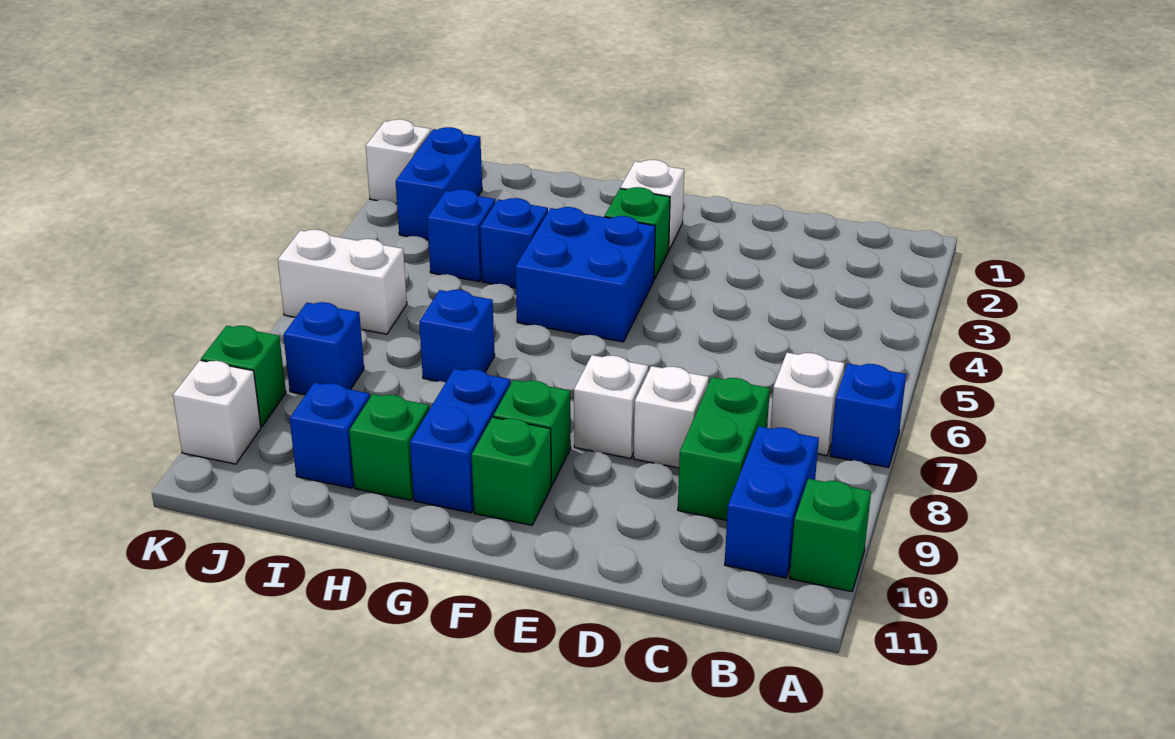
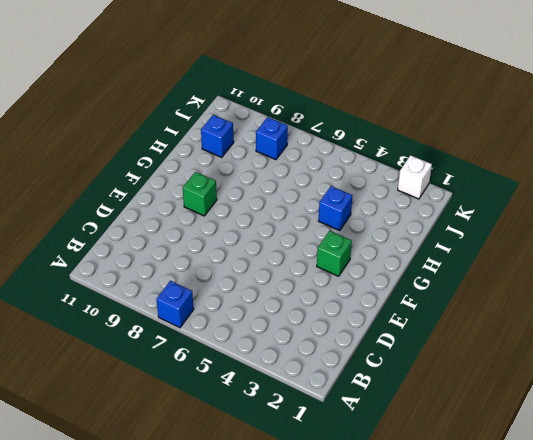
none -> green 1x1 brick [790,479,871,592]
none -> white 1x1 brick [771,353,844,456]
none -> blue 1x2 brick [725,426,819,578]

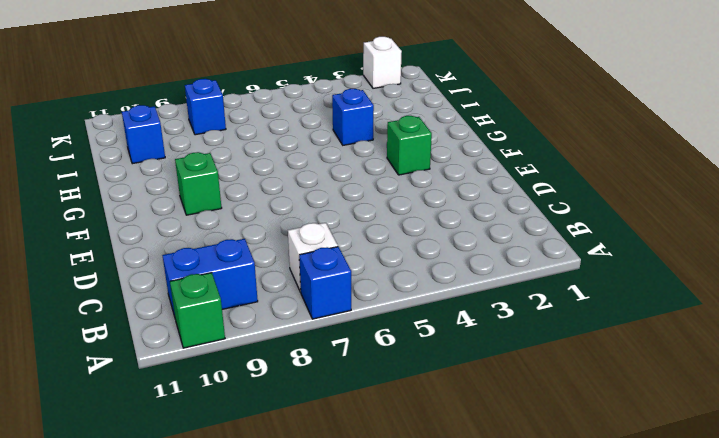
none -> green 1x2 brick [678,377,770,520]
none -> white 1x1 brick [634,366,709,468]
none -> white 1x1 brick [574,355,648,458]

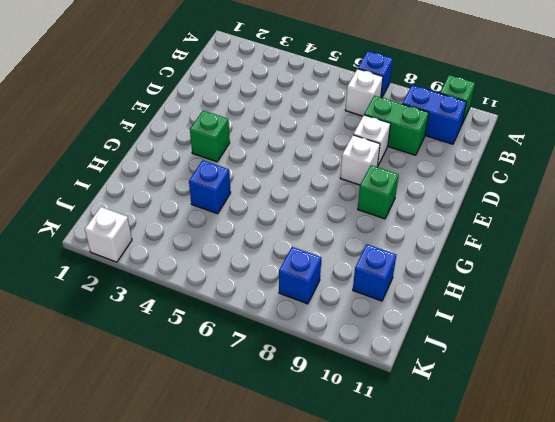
none -> white 1x1 brick [620,160,684,249]
none -> blue 2x2 brick [515,207,655,342]
none -> green 1x1 brick [472,417,551,525]

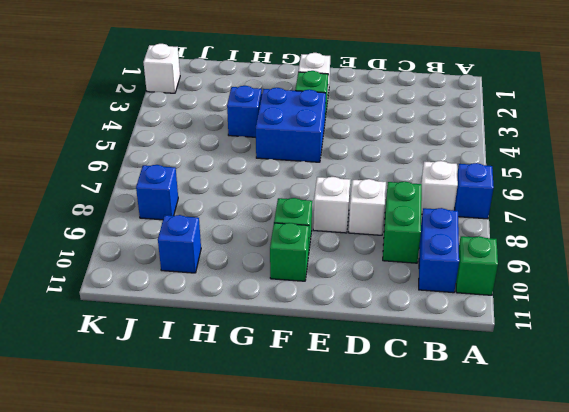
none -> blue 1x2 brick [410,369,510,513]
none -> blue 1x1 brick [419,290,495,382]
none -> green 1x1 brick [349,394,429,500]

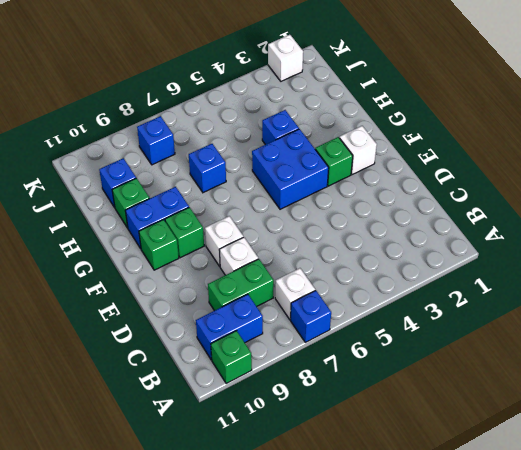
none -> blue 1x1 brick [427,189,495,282]
none -> blue 1x2 brick [396,127,482,240]
none -> white 1x2 brick [278,230,407,334]

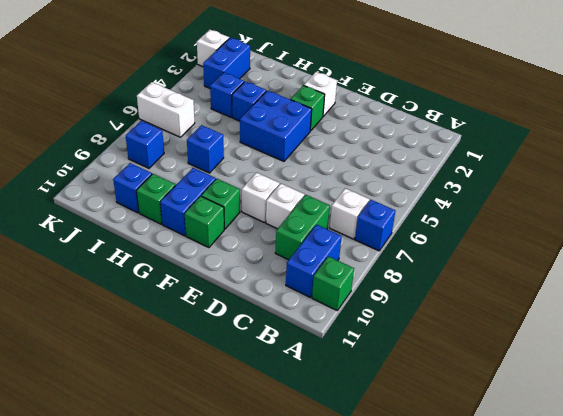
none -> green 1x1 brick [201,326,286,427]
none -> white 1x1 brick [173,360,261,464]

